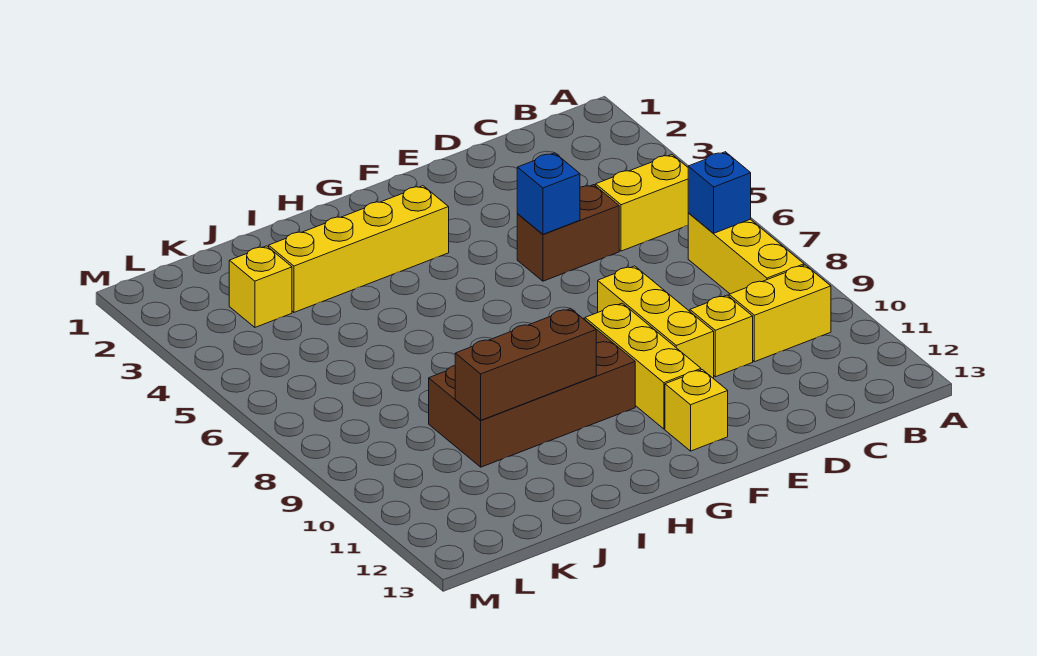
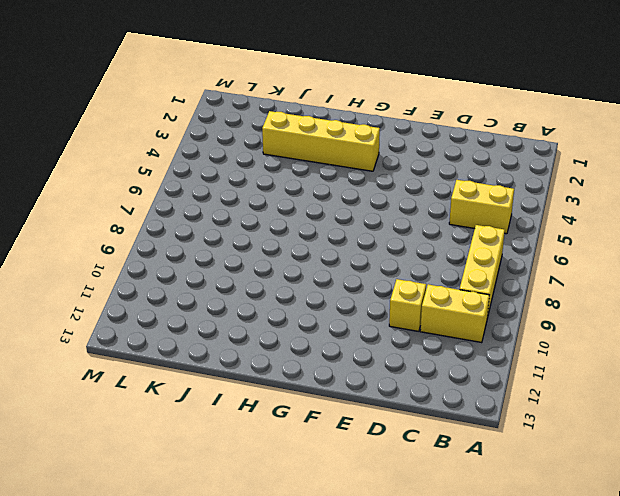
none -> brown 1x2 brick [517,185,619,281]
none -> yellow 1x3 brick [598,266,714,378]
none -> yellow 1x3 brick [585,303,701,429]

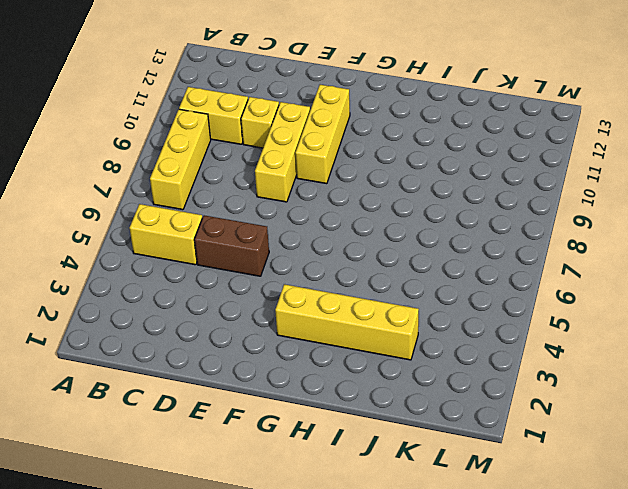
none -> yellow 1x1 brick [665,370,728,451]
none -> brown 2x4 brick [429,318,635,467]
none -> yellow 1x1 brick [229,246,292,327]

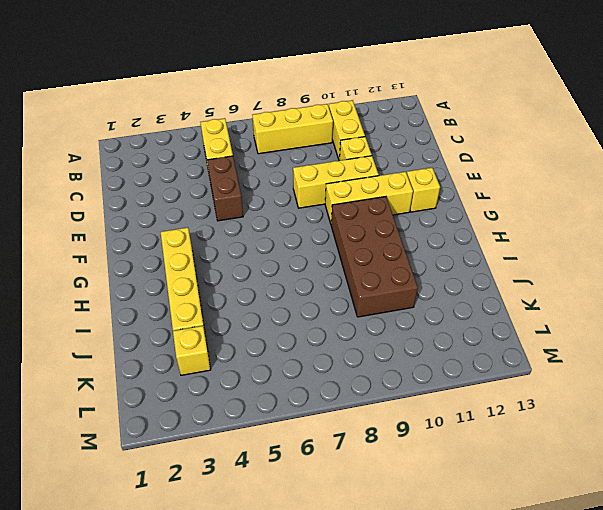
none -> blue 1x1 brick [688,152,751,233]
none -> blue 1x1 brick [517,153,580,234]
none -> brown 1x3 brick [455,309,596,420]

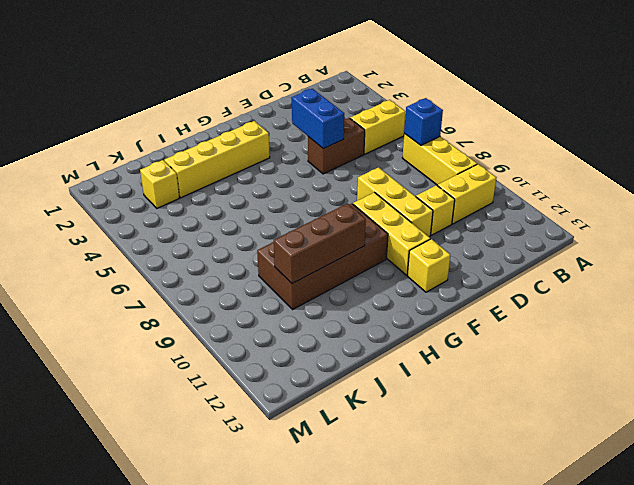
blue 1x2 brick [292,89,344,149] -> blue 1x1 brick [517,153,580,234]

